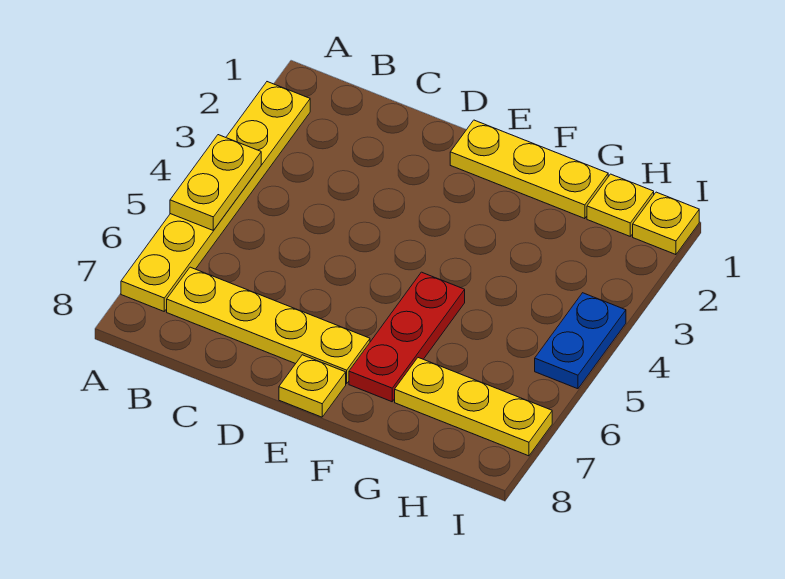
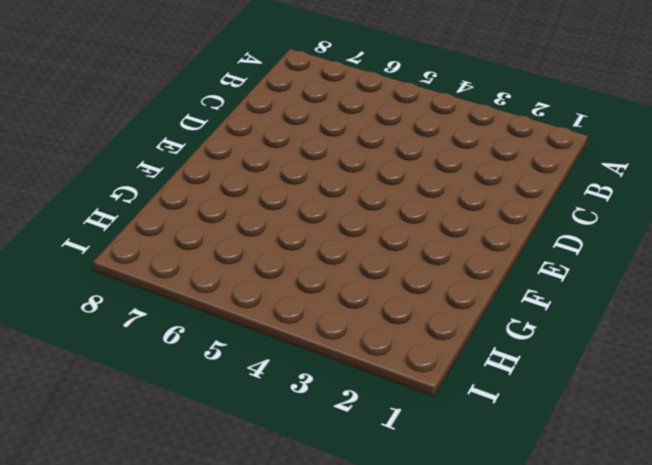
none -> yellow 1x6 plate [121,82,310,311]
none -> yellow 1x4 plate [167,267,370,384]

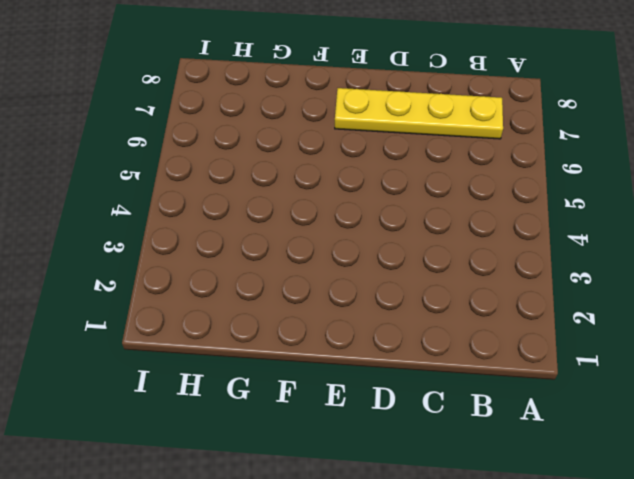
none -> yellow 1x6 plate [121,82,310,311]
none -> yellow 1x3 plate [450,120,608,219]

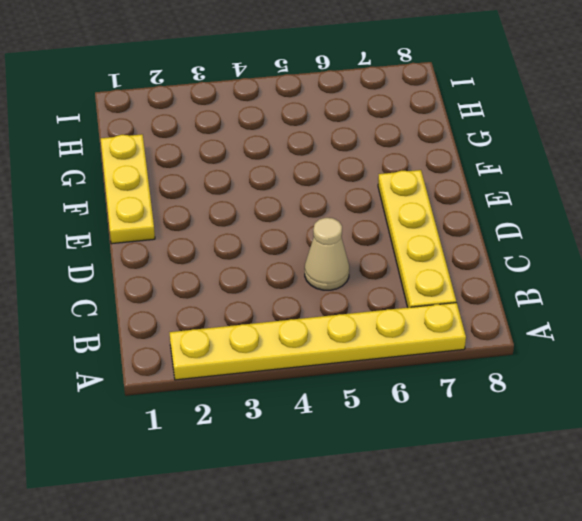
tan 1x1 cone [305,218,349,290] -> none
none -> yellow 1x1 plate [279,355,346,417]
none -> red 1x3 plate [349,272,465,402]

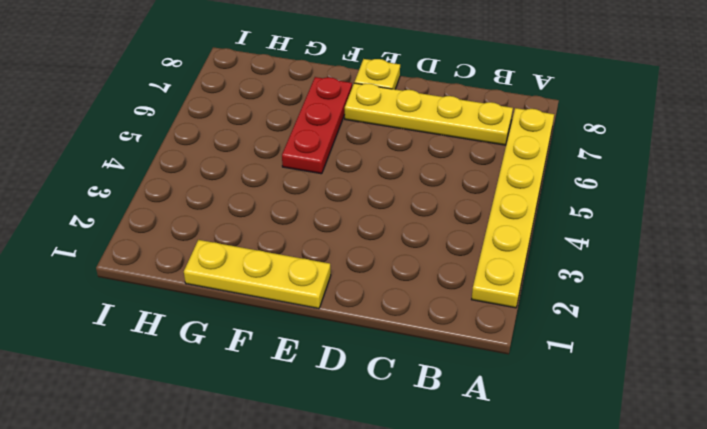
none -> yellow 1x3 plate [395,358,552,456]
none -> yellow 1x1 plate [587,174,654,236]

